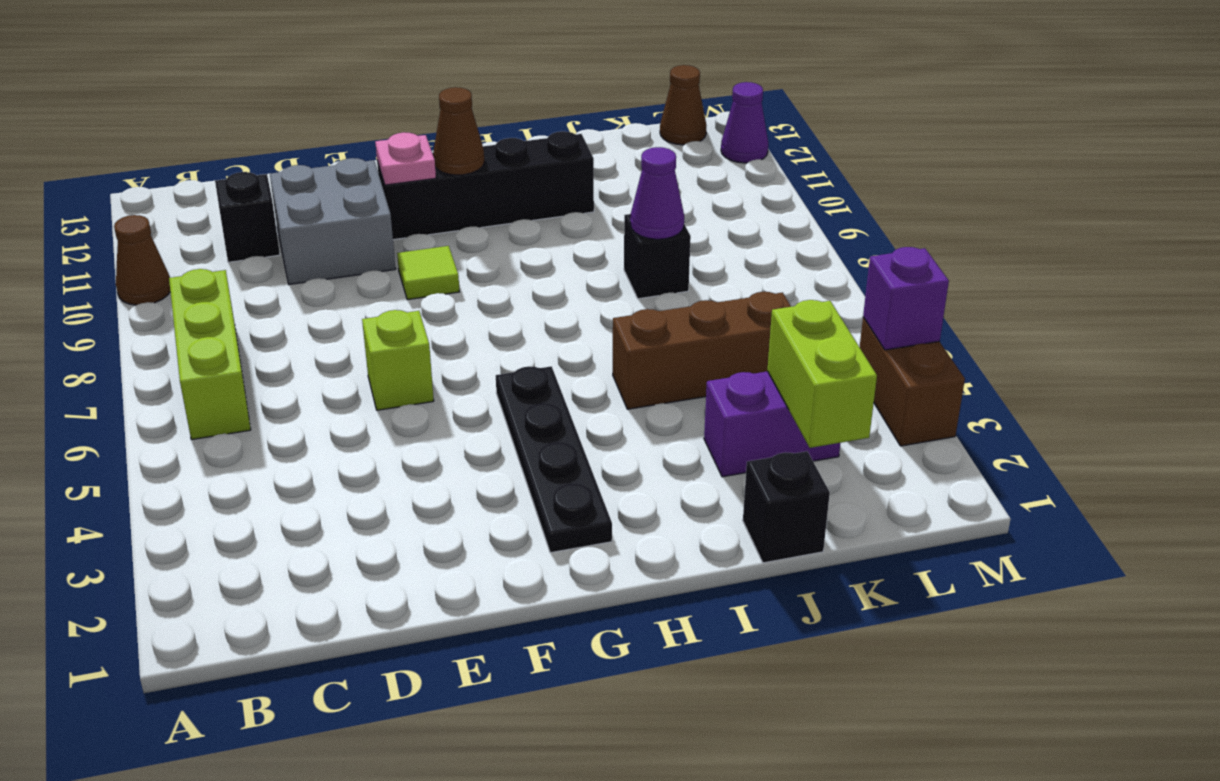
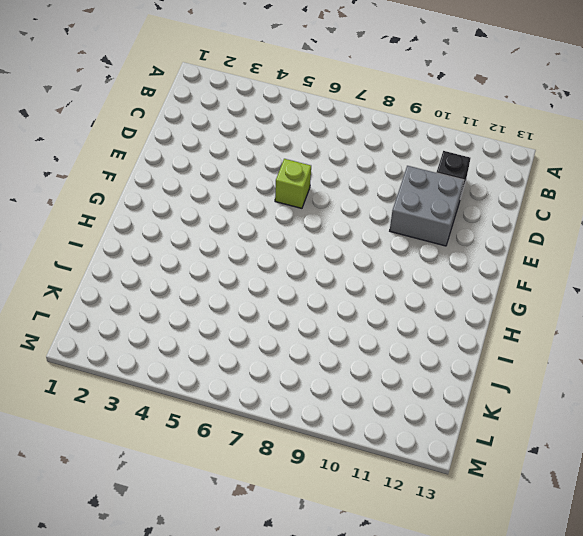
none -> brown 1x1 cone [114,215,170,305]
none -> lime 1x3 brick [169,269,251,440]
none -> lime 1x1 tile [397,246,460,300]

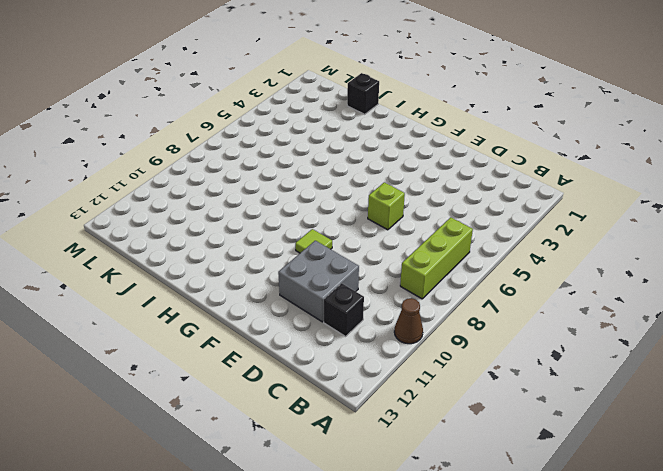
none -> black 1x4 brick [377,131,594,240]
none -> black 1x4 plate [496,366,612,553]
none -> brown 1x3 brick [613,292,791,409]

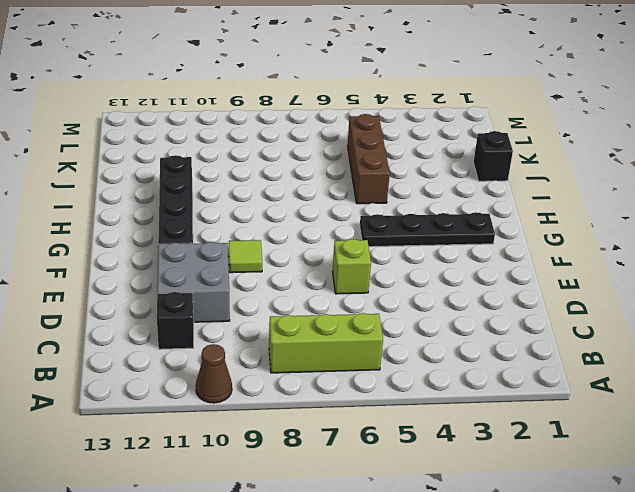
none -> purple 1x2 brick [704,371,840,477]
none -> black 1x1 brick [624,214,691,299]
none -> brown 1x1 cone [660,65,706,145]

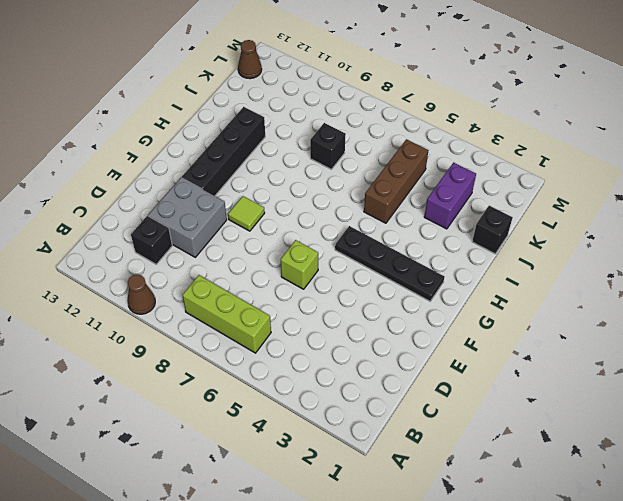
none -> brown 1x2 brick [860,317,965,446]
none -> purple 1x1 cone [721,82,768,163]
none -> pink 1x1 plate [375,132,436,185]

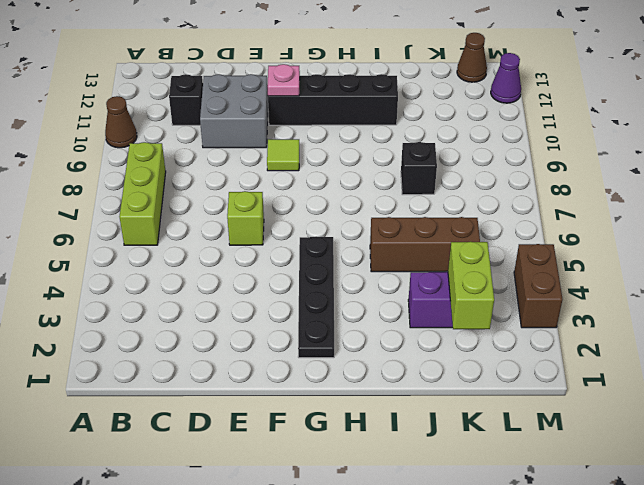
none -> black 1x1 brick [743,451,830,563]
none -> brown 1x1 cone [433,87,485,175]
none -> purple 1x1 cone [630,147,684,239]

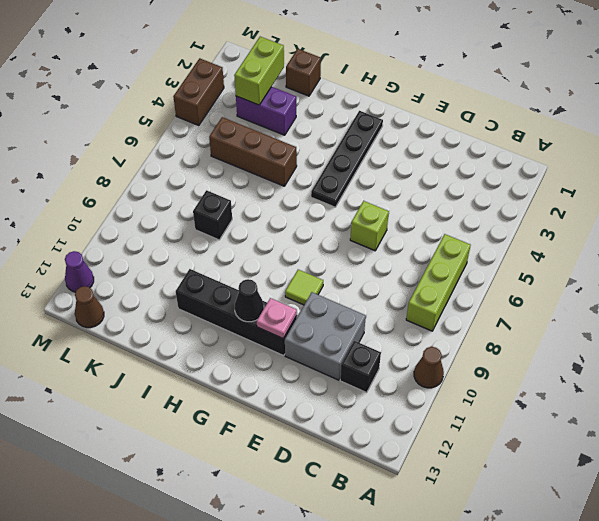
black 1x1 cone [235,279,264,322] -> brown 1x1 cone [433,87,485,175]
brown 1x1 brick [286,49,321,96] -> black 1x1 brick [743,451,830,563]
none -> purple 1x1 cone [630,147,684,239]
none -> purple 1x1 brick [863,247,949,350]

